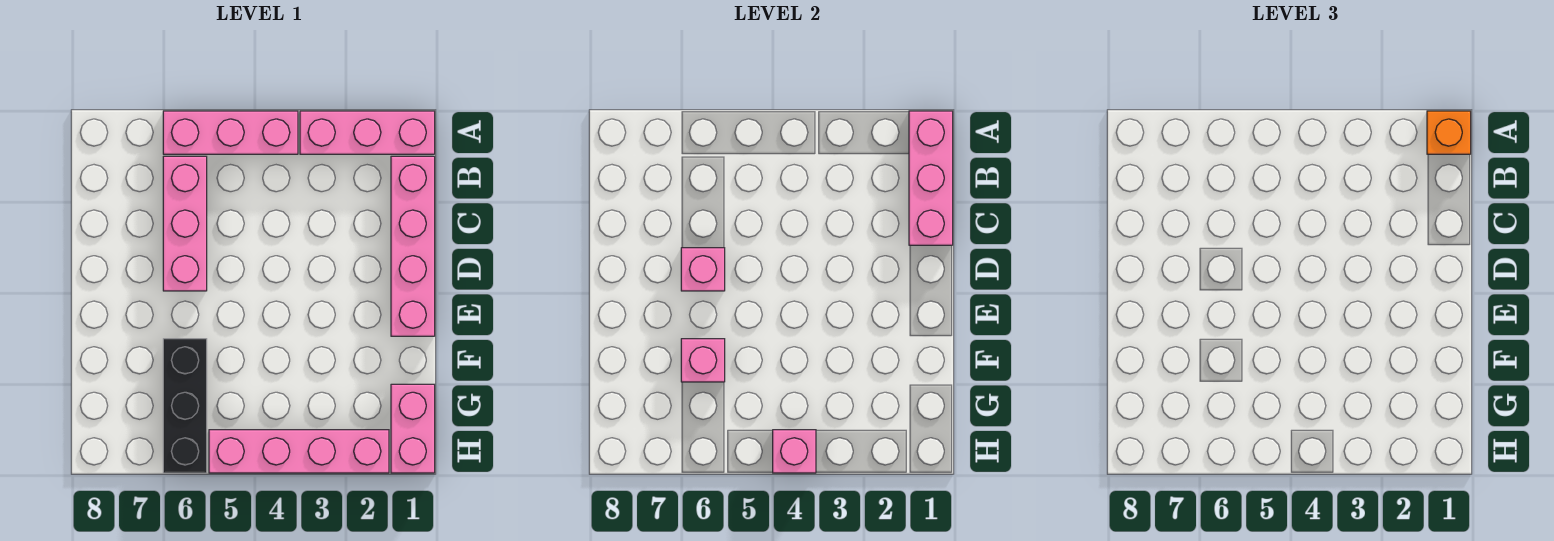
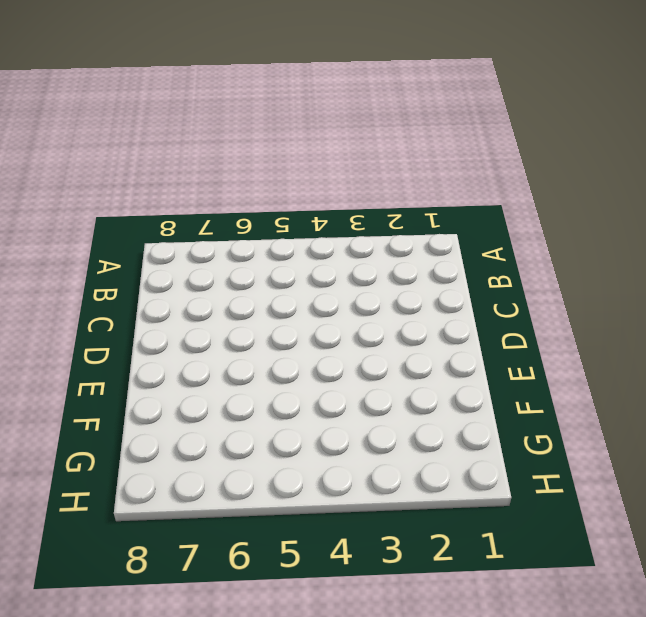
none -> pink 1x3 brick [300,111,435,154]
none -> pink 1x3 brick [163,111,298,154]
none -> pink 1x4 brick [391,156,435,336]

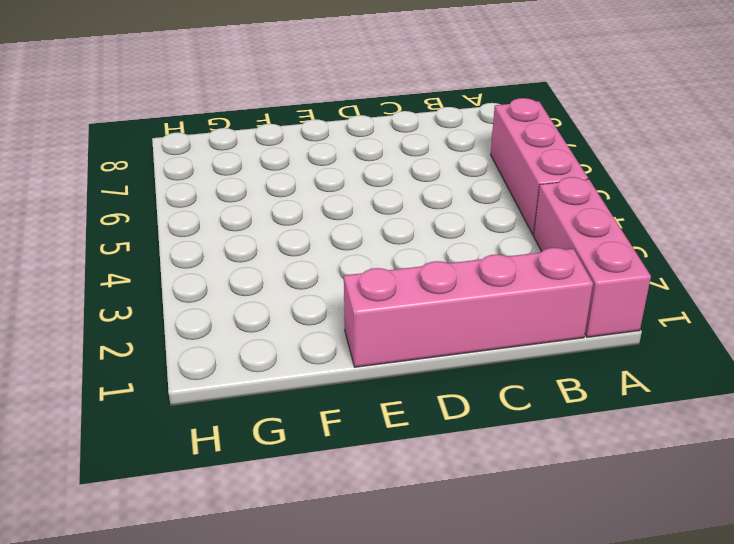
none -> pink 1x3 brick [163,156,207,291]
none -> black 1x3 brick [163,339,207,473]
none -> pink 1x2 brick [391,384,435,473]

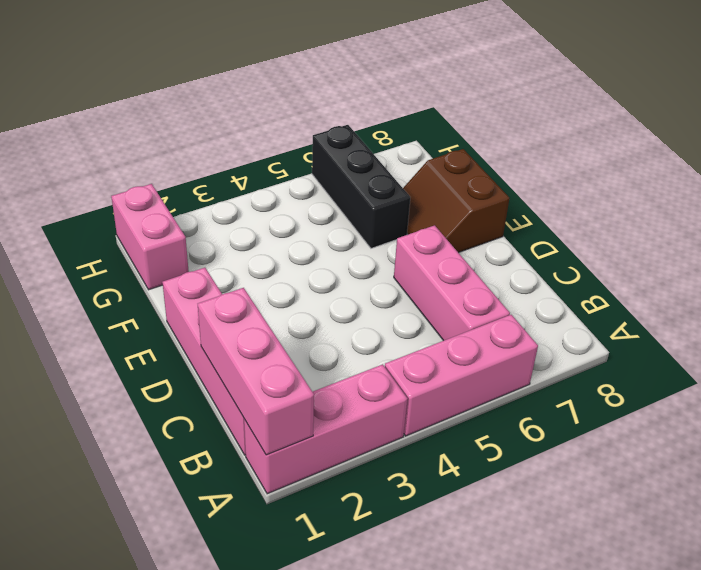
brown 2x2 slope [403,149,509,253] -> none
none -> pink 1x4 brick [209,430,389,473]
none -> pink 1x1 brick [681,248,725,291]
none -> pink 1x1 brick [681,339,725,382]

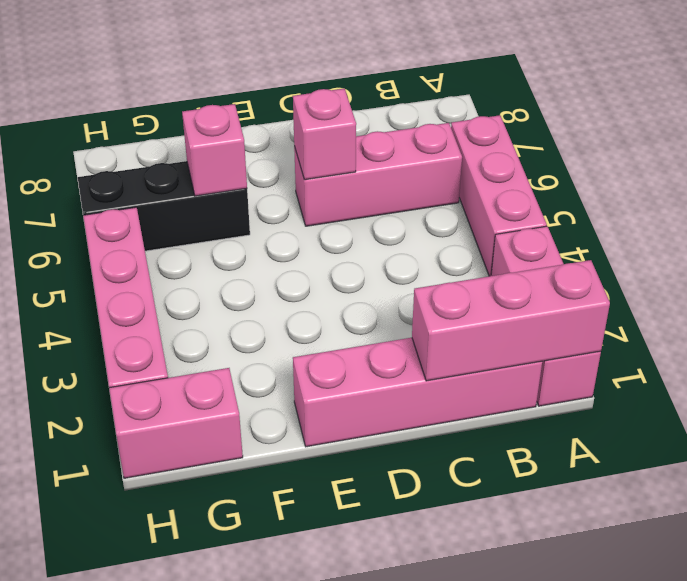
none -> pink 1x1 brick [773,430,816,473]
none -> orange 1x1 brick [1427,111,1471,154]

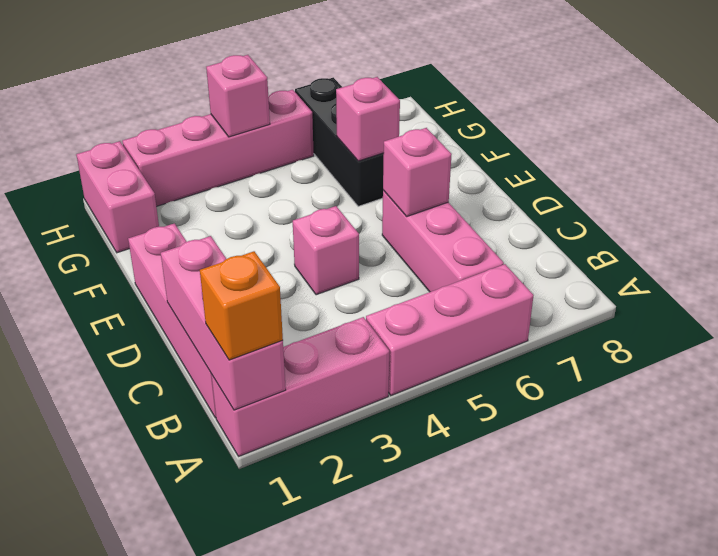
pink 1x1 brick [293,206,359,295] -> none

